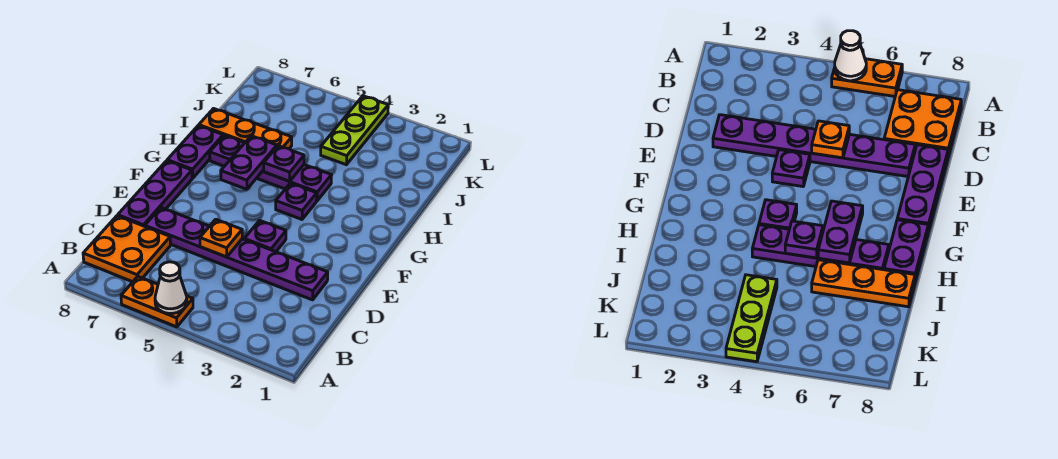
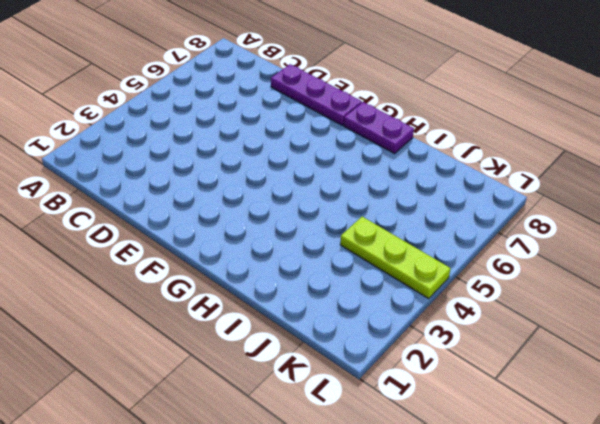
none -> orange 1x2 plate [121,276,193,327]
none -> orange 2x2 plate [83,216,171,282]
none -> purple 1x6 plate [145,208,328,300]

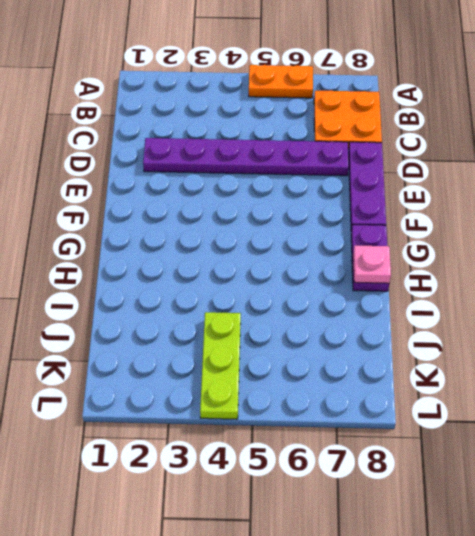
pink 1x1 plate [353,245,391,283] -> none
none -> purple 1x1 plate [244,220,286,252]
none -> purple 1x1 plate [276,183,317,219]
none -> purple 1x4 plate [210,135,331,201]

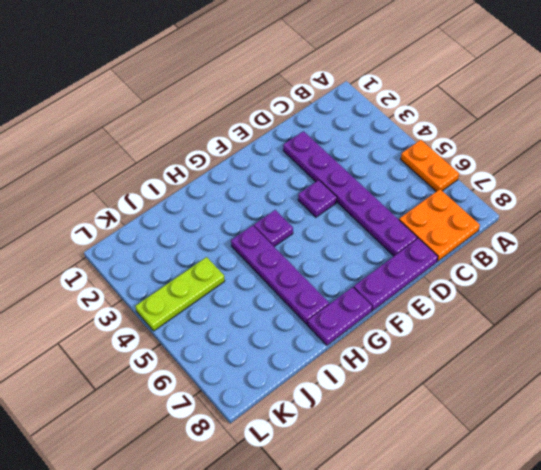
none -> orange 1x3 plate [199,109,292,148]
none -> white 1x1 cone [155,262,187,314]
none -> orange 1x1 plate [200,219,242,257]

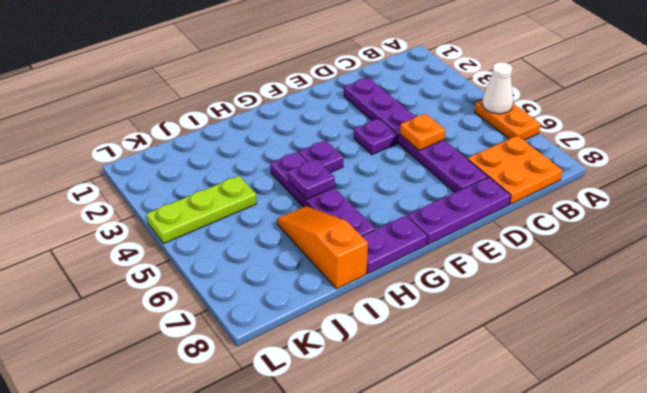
orange 1x3 slope [277,206,368,289] -> orange 1x3 plate [199,109,292,148]
none -> purple 1x2 plate [221,136,277,189]

